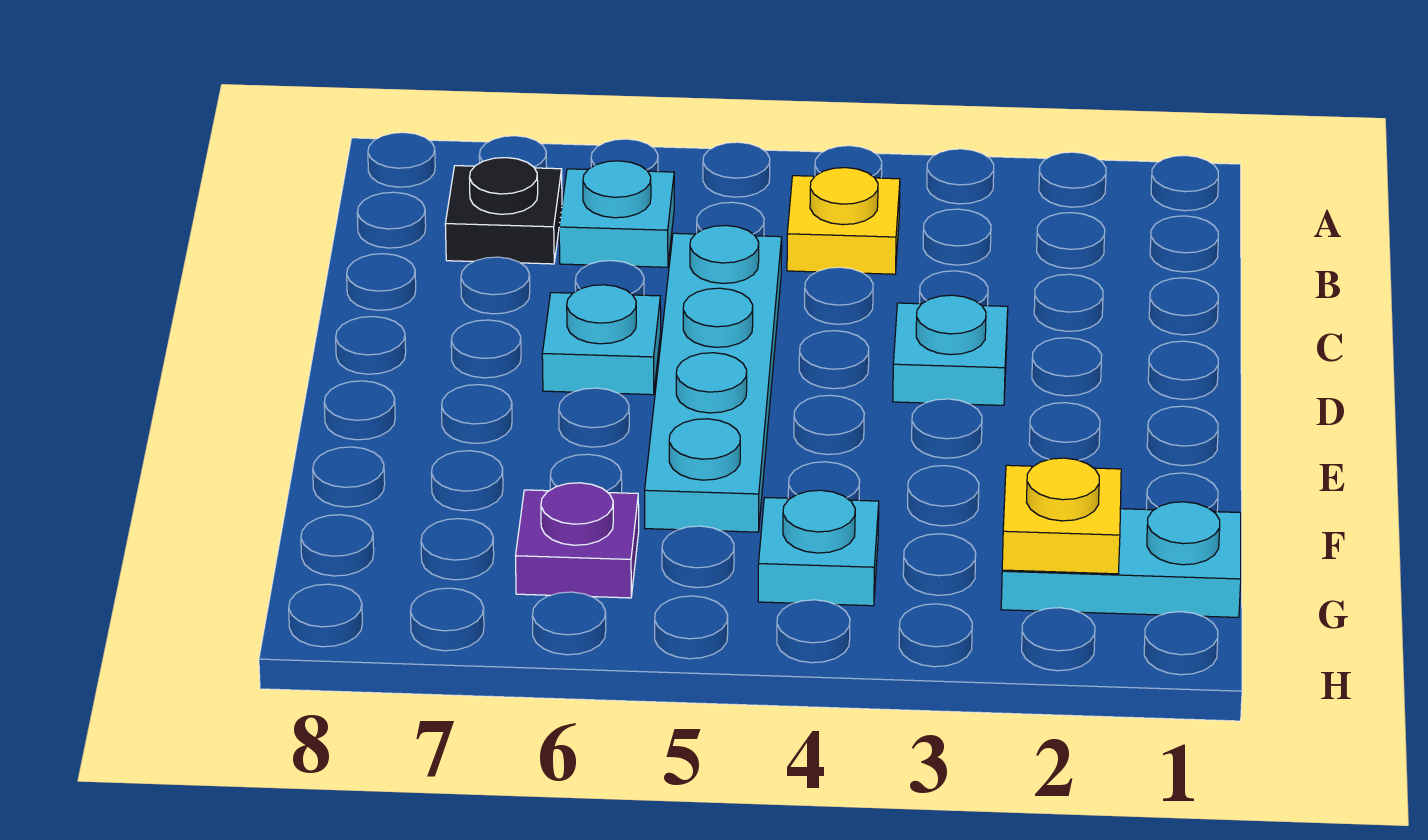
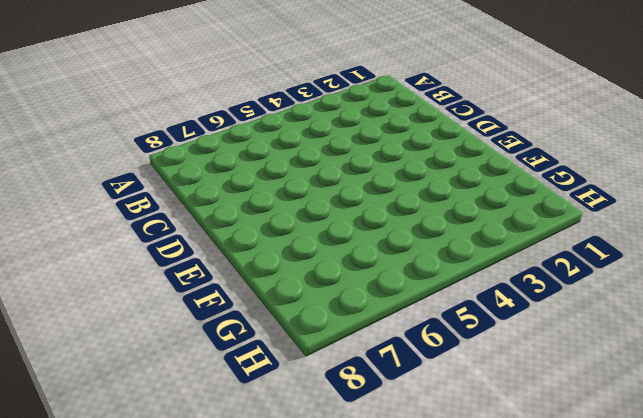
none -> yellow 1x1 plate [787,168,900,274]
none -> cyan 1x1 plate [559,161,674,267]

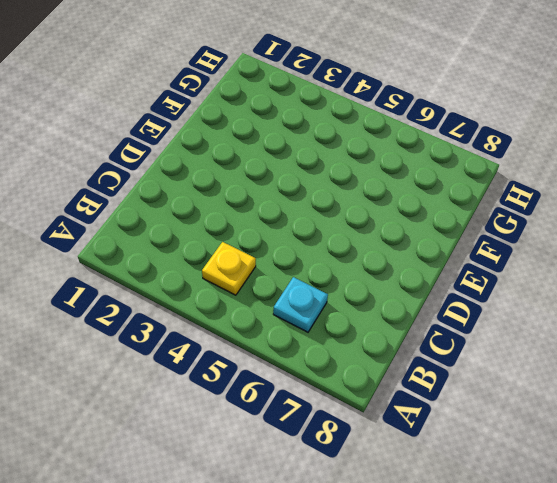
none -> black 1x1 plate [445,158,562,264]
none -> cyan 1x4 plate [645,226,782,532]

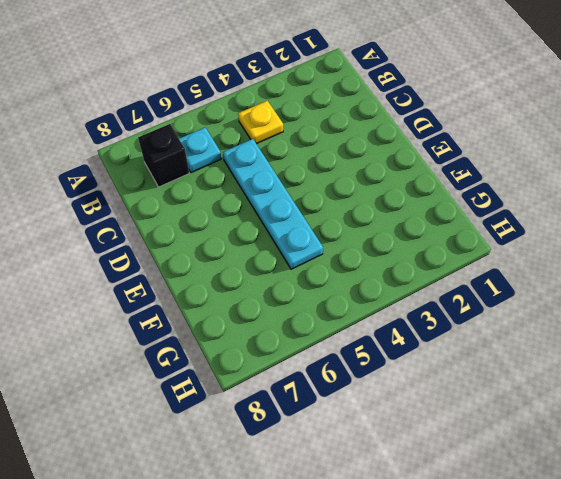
black 1x1 brick [138,124,189,187] -> black 1x1 plate [445,158,562,264]
none -> cyan 1x1 plate [893,295,1008,405]
none -> cyan 1x1 plate [542,285,661,395]

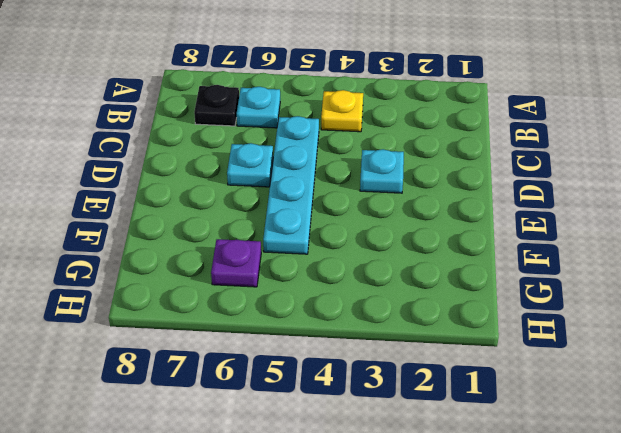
none -> cyan 1x2 plate [1001,502,1241,617]
none -> cyan 1x1 plate [758,490,879,606]

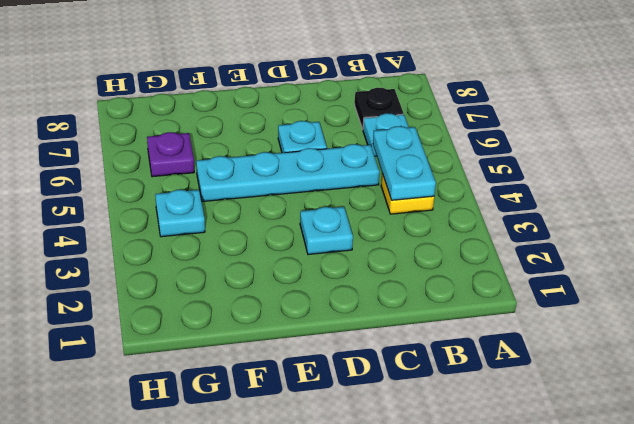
cyan 1x2 plate [373,126,436,200] -> cyan 1x2 plate moved to [1001,502,1241,617]
none -> yellow 1x1 plate [1002,458,1121,574]

